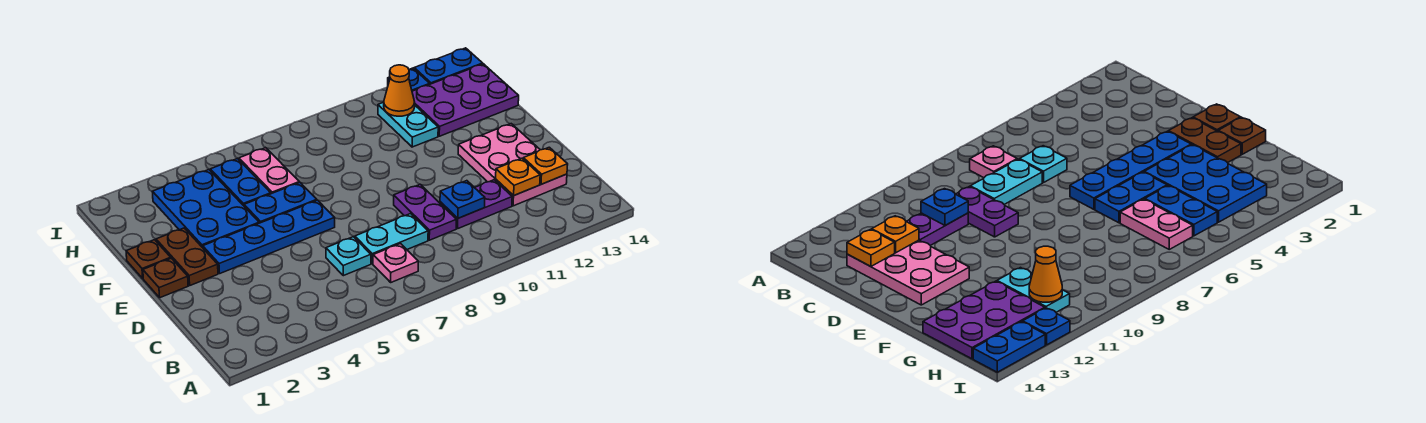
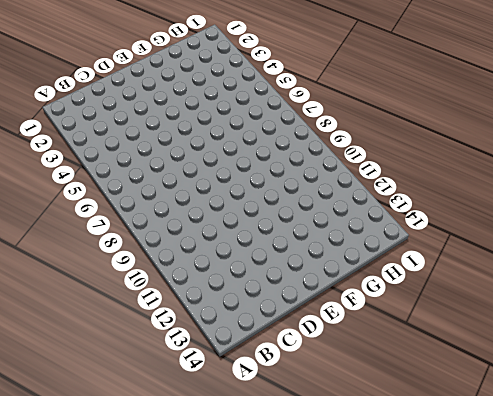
none -> pink 1x1 plate [373,244,418,282]
none -> cyan 1x1 plate [326,237,371,276]
none -> cyan 1x2 plate [355,214,428,264]

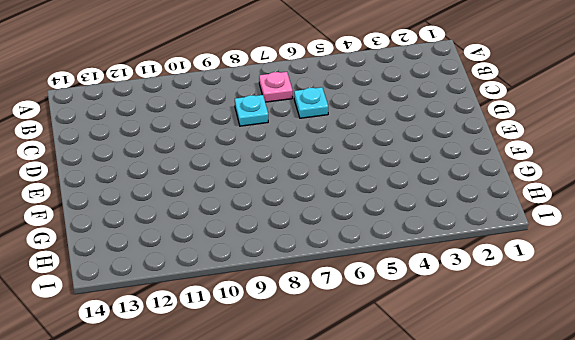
cyan 1x1 plate [235,95,268,126] -> cyan 1x2 plate [355,214,428,264]
none -> purple 1x2 plate [394,184,456,240]
none -> purple 1x2 plate [440,180,512,228]
none -> pink 2x3 plate [458,124,567,206]

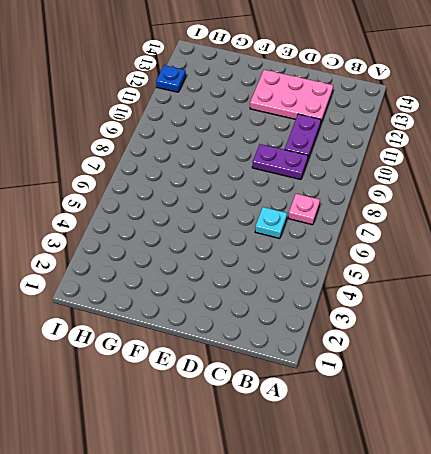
none -> cyan 1x2 plate [355,214,428,264]
none -> brown 1x1 plate [143,258,188,298]
none -> brown 1x2 plate [156,228,218,285]

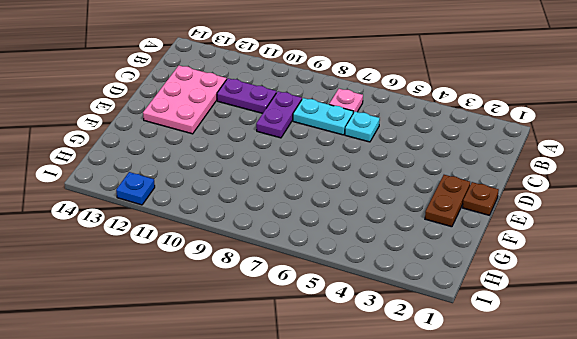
none -> blue 1x4 plate [203,200,335,274]
none -> brown 1x1 plate [126,240,171,278]
none -> blue 2x3 plate [152,170,259,248]

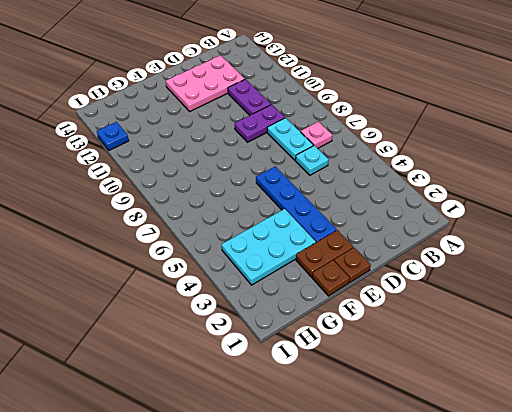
cyan 2x3 plate [222,209,316,285] -> blue 2x3 plate [152,170,259,248]
none -> blue 1x2 plate [244,183,317,223]
none -> blue 1x2 plate [210,158,271,206]
none -> pink 1x2 plate [239,148,299,194]

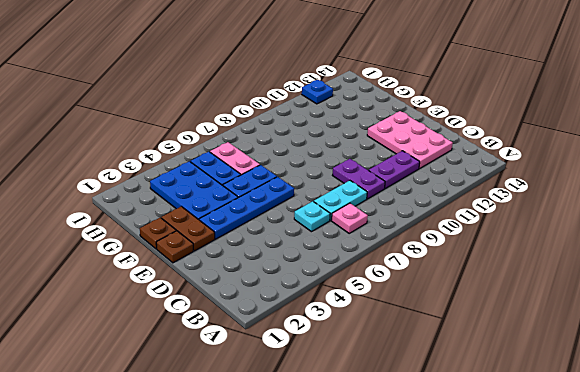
none -> cyan 1x2 plate [378,102,438,147]
none -> purple 2x3 plate [412,64,519,136]
none -> blue 1x2 plate [414,48,483,84]

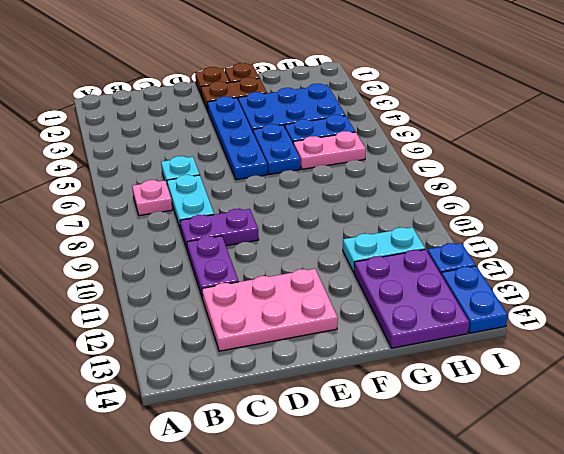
none -> blue 1x1 plate [440,181,485,218]
none -> orange 1x1 plate [496,158,540,196]
none -> orange 1x1 plate [523,147,568,184]

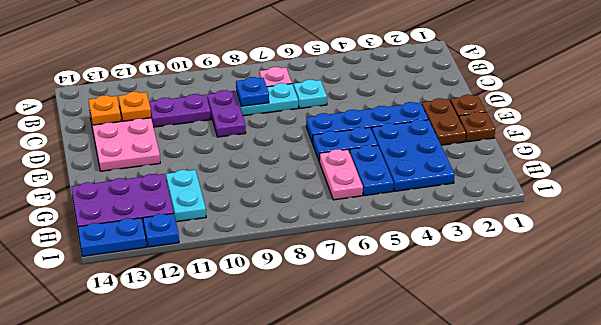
blue 1x1 plate [236,77,269,106] -> blue 1x1 plate moved to [440,181,485,218]
none -> orange 1x1 cone [384,65,415,116]

